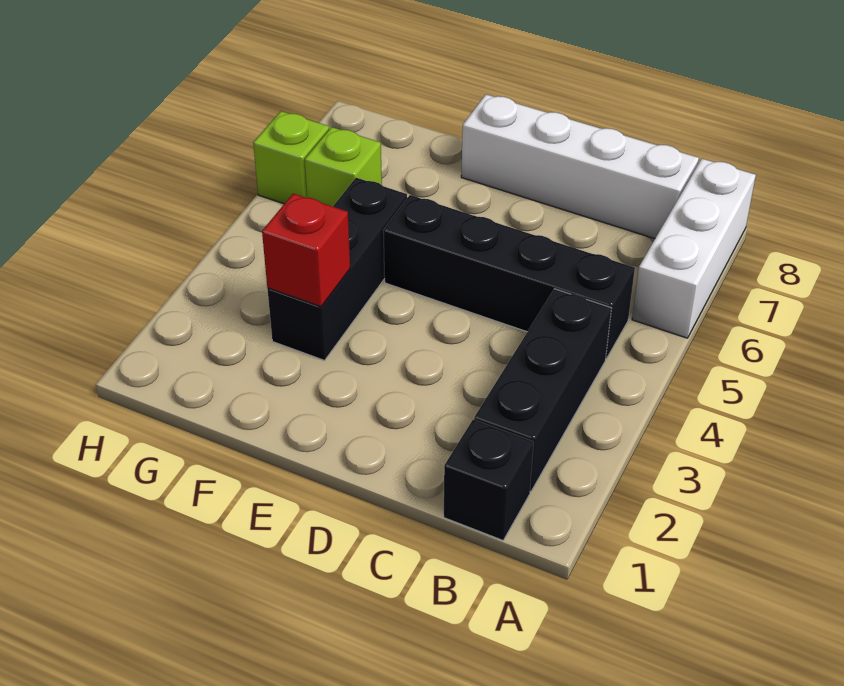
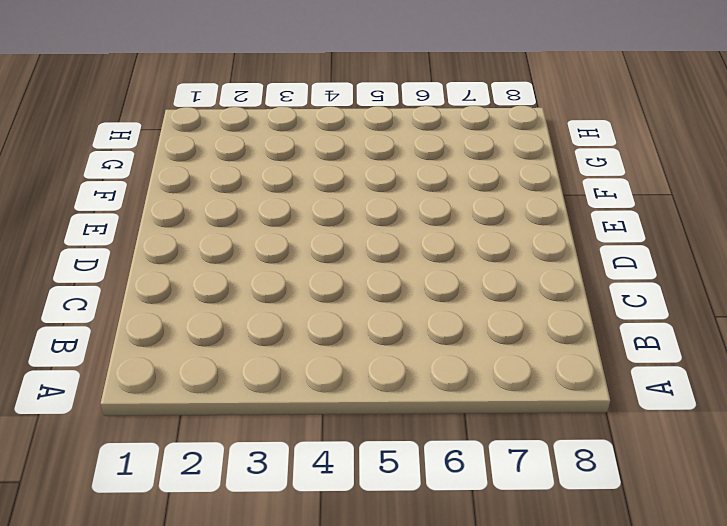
none -> white 1x3 brick [632,159,756,338]
none -> black 1x1 brick [444,420,534,540]

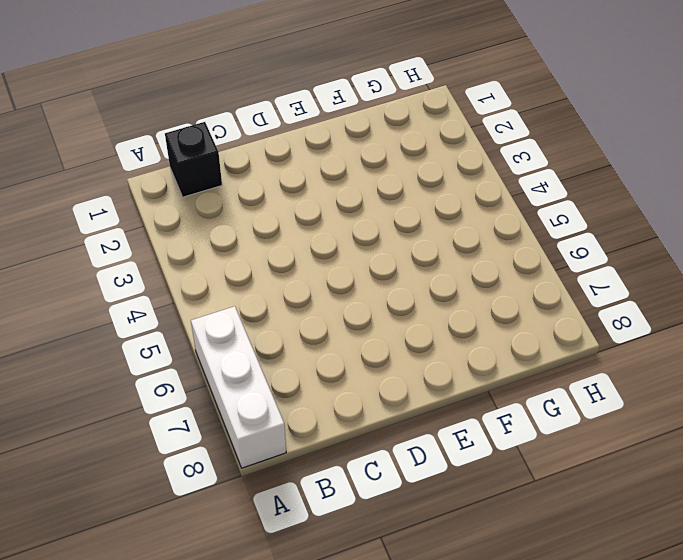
none -> black 1x3 brick [474,289,611,492]
none -> black 1x4 brick [383,195,635,359]

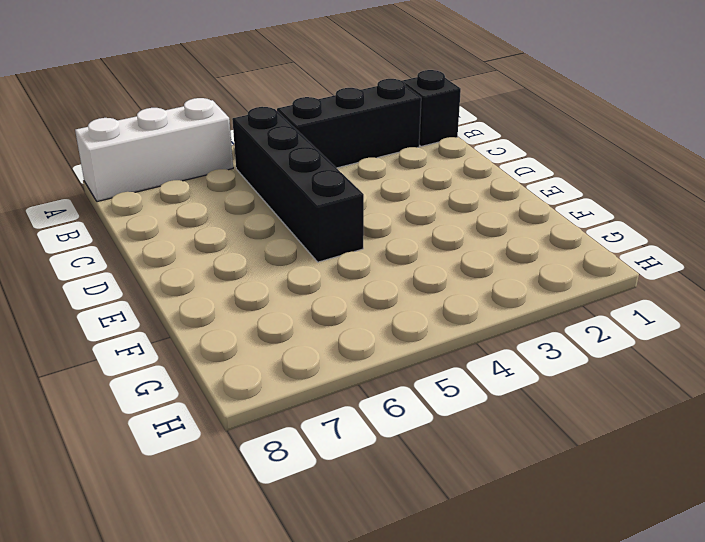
none -> white 1x4 brick [461,94,699,239]
none -> black 1x3 brick [267,178,407,360]

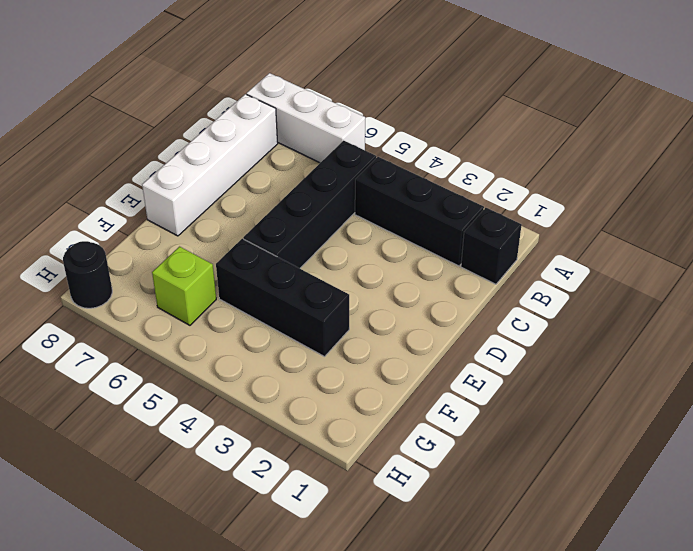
black 1x1 round brick [63,241,112,308] -> none
none -> lime 1x1 brick [253,111,329,204]
none -> red 1x1 brick [262,194,350,307]

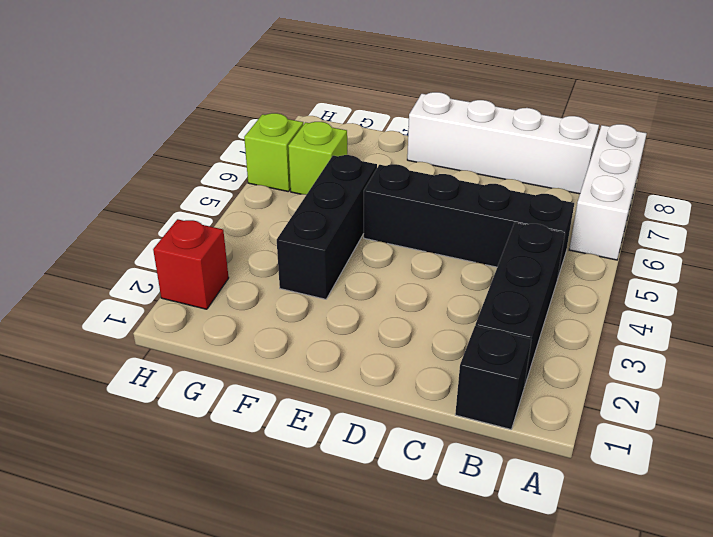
red 1x1 brick [153,219,229,309] -> red 1x1 brick moved to [262,194,350,307]

